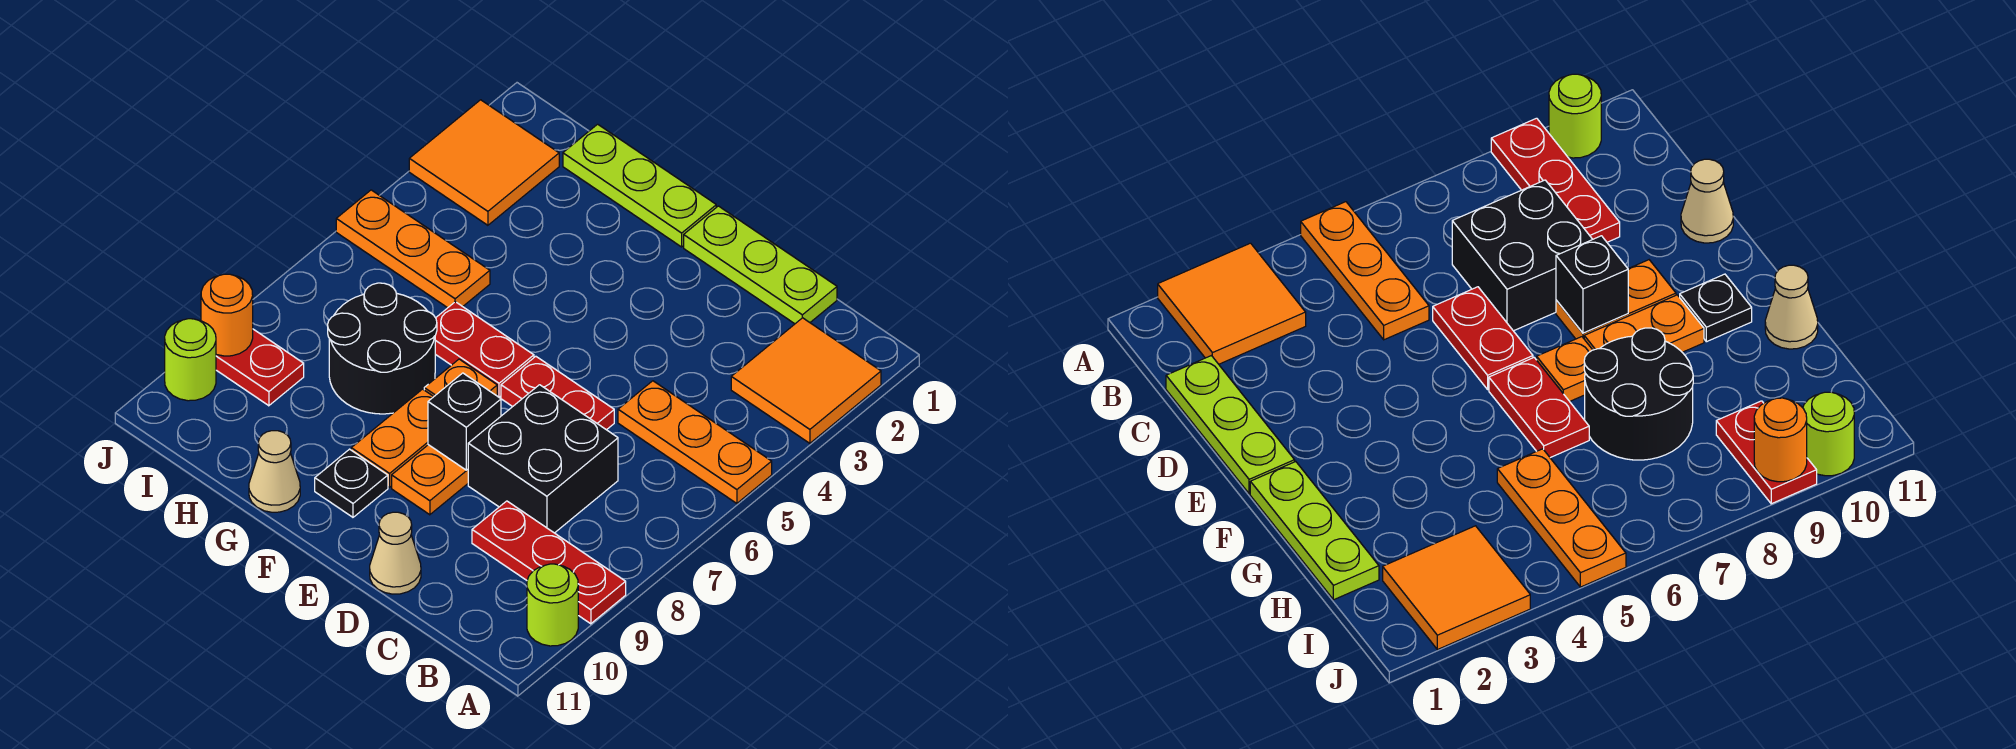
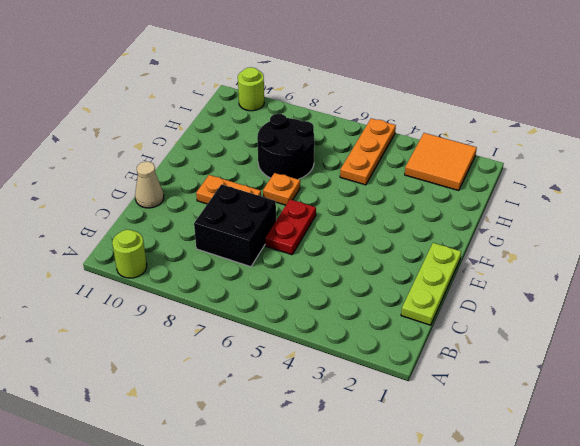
none -> orange 2x2 tile [731,318,881,443]
none -> orange 1x3 plate [618,381,772,503]
none -> red 1x3 plate [472,501,626,624]

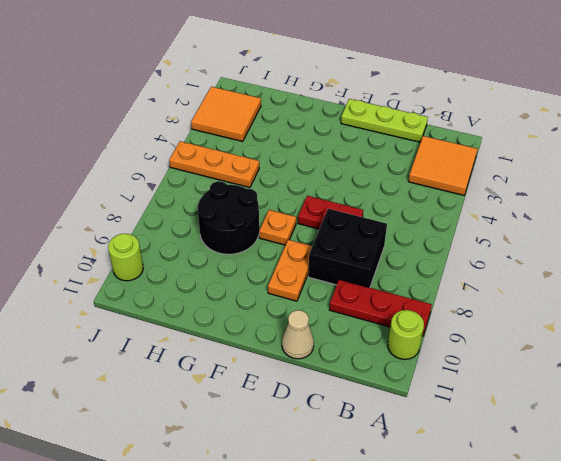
none -> orange 1x3 plate [618,381,772,503]
none -> lime 1x3 plate [563,124,716,247]
none -> red 1x2 plate [435,302,534,397]

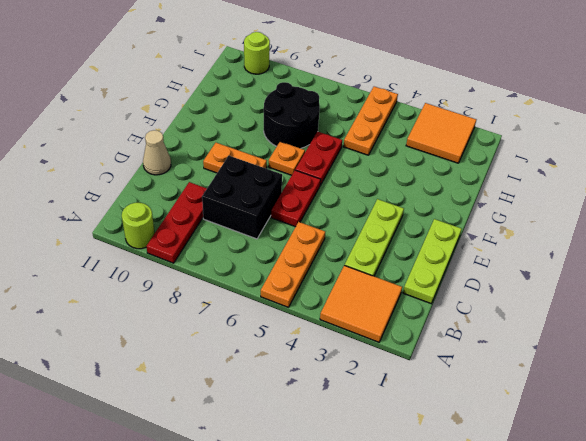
lime 1x3 plate [345,199,404,276] -> lime 1x3 plate moved to [563,124,716,247]
none -> orange 1x2 plate [351,389,434,487]
none -> black 1x1 plate [315,449,388,517]
none -> tan 1x1 cone [249,431,300,512]

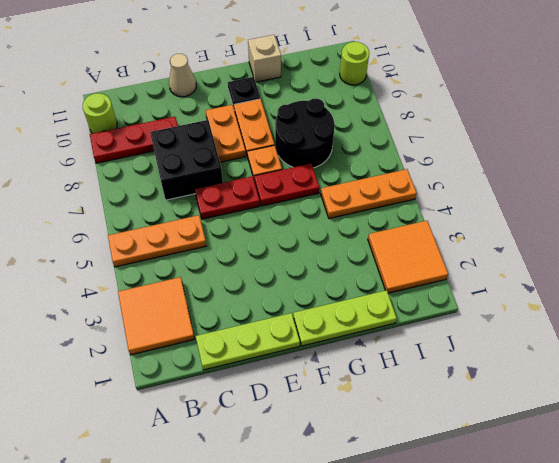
tan 1x1 brick [248,35,281,82] -> tan 1x1 cone [249,431,300,512]
none -> red 1x2 plate [216,329,304,406]
none -> black 1x1 brick [428,373,501,470]
none -> orange 1x1 round brick [201,274,253,356]

